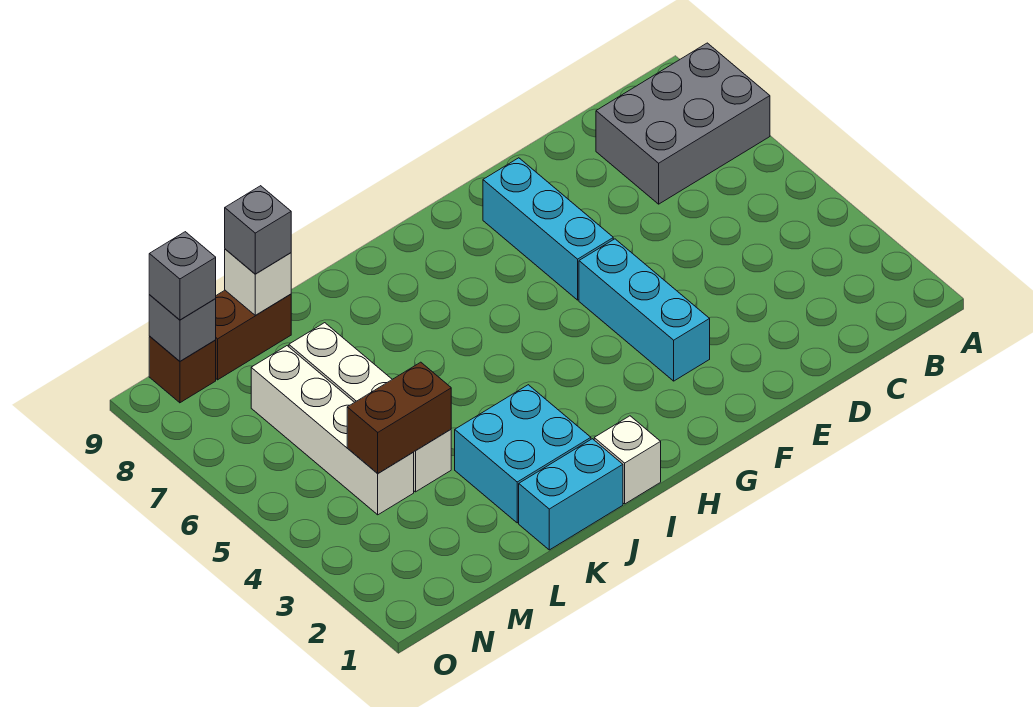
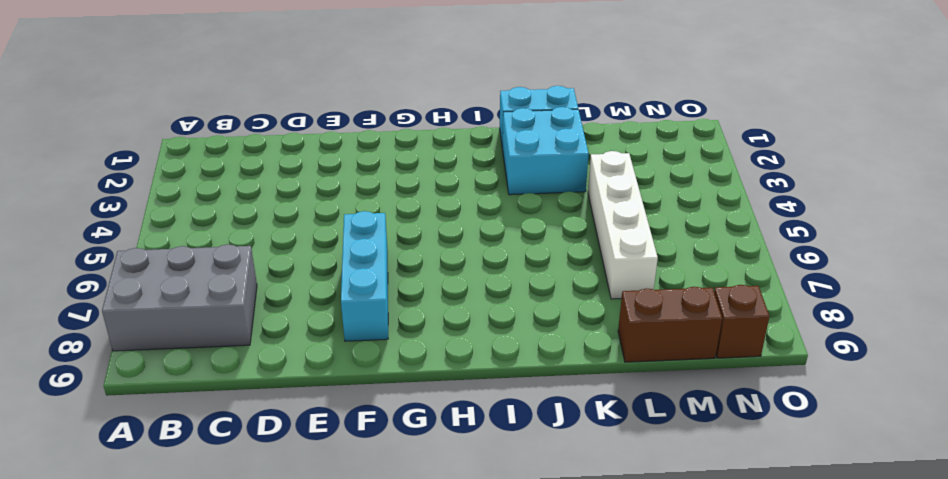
none -> cyan 1x3 brick [579,239,710,381]
none -> white 1x1 brick [594,416,661,504]
none -> white 1x4 brick [251,346,414,515]

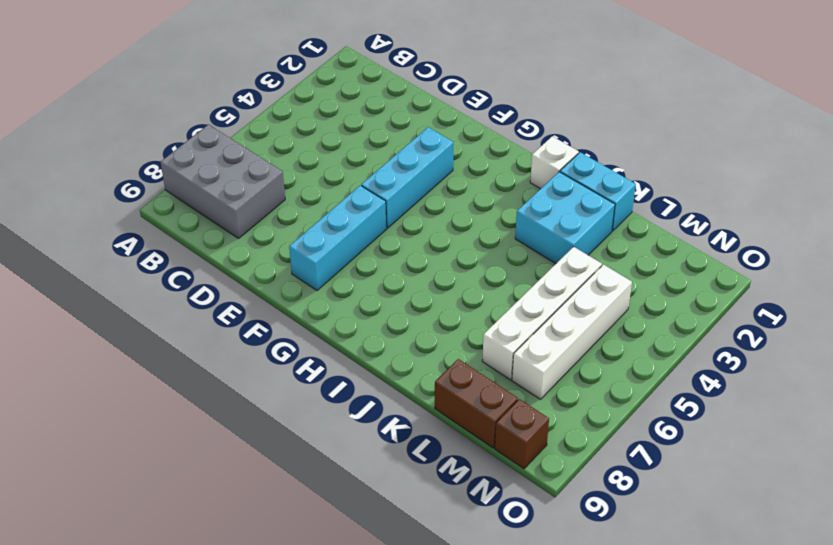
none -> brown 1x2 brick [347,362,451,473]
none -> white 1x1 brick [225,249,291,316]
none -> grey 1x1 brick [149,295,216,361]

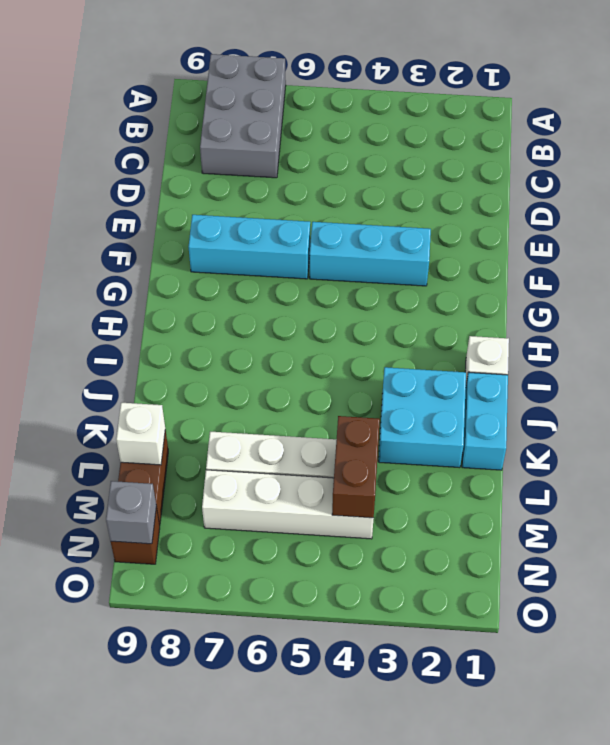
none -> grey 1x1 brick [225,186,291,274]
none -> grey 1x1 brick [149,232,216,320]

